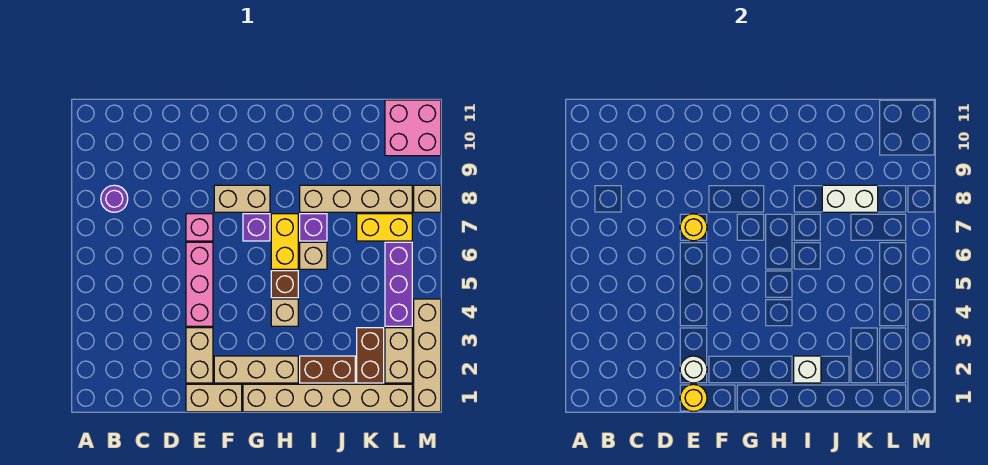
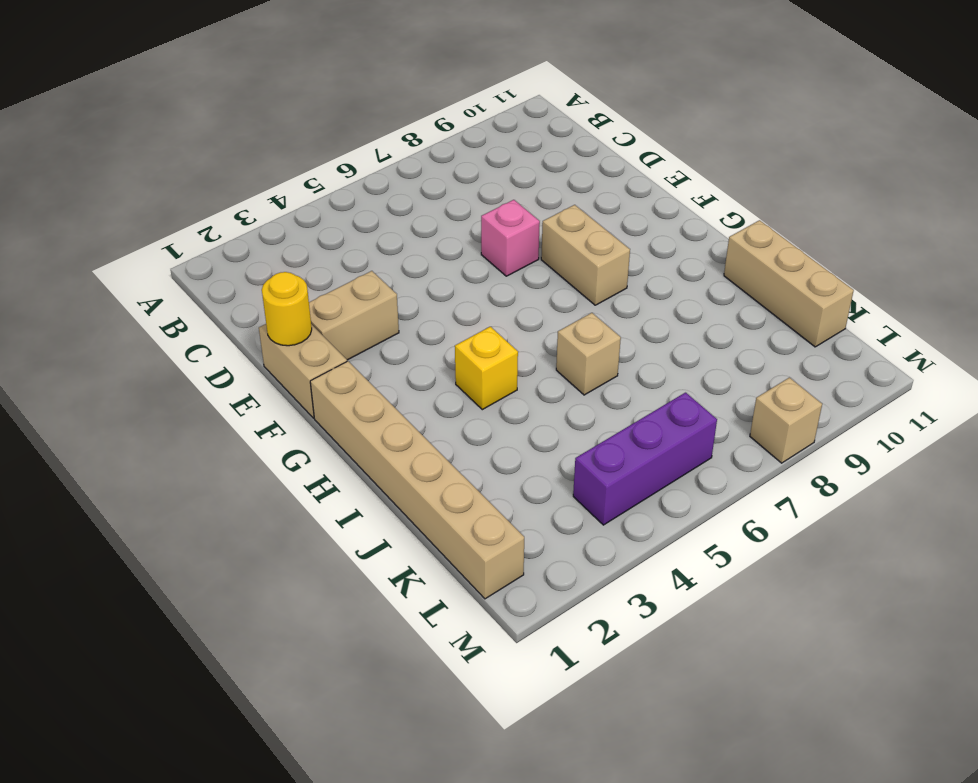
yellow 1x1 brick [455,327,518,410] -> tan 1x1 brick [271,299,298,326]
tan 1x3 brick [724,220,854,347] -> tan 1x3 brick moved to [214,356,298,383]
none -> purple 1x1 round brick [101,185,128,212]
none -> pink 1x3 brick [186,242,213,326]
none -> purple 1x1 brick [243,214,270,241]

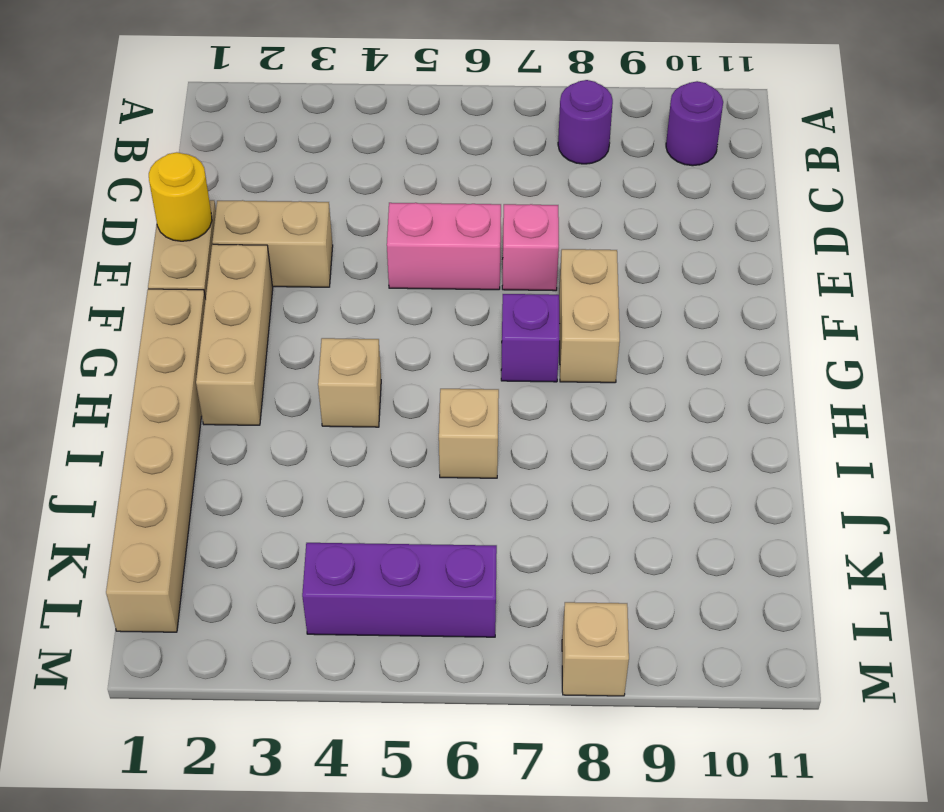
purple 1x1 round brick [666,81,723,166] -> none
pink 1x2 brick [387,203,501,290] -> pink 1x3 brick [186,242,213,326]
none -> brown 1x1 brick [271,271,298,298]
none -> yellow 1x2 brick [271,214,298,269]
none -> brown 1x2 brick [300,356,355,383]

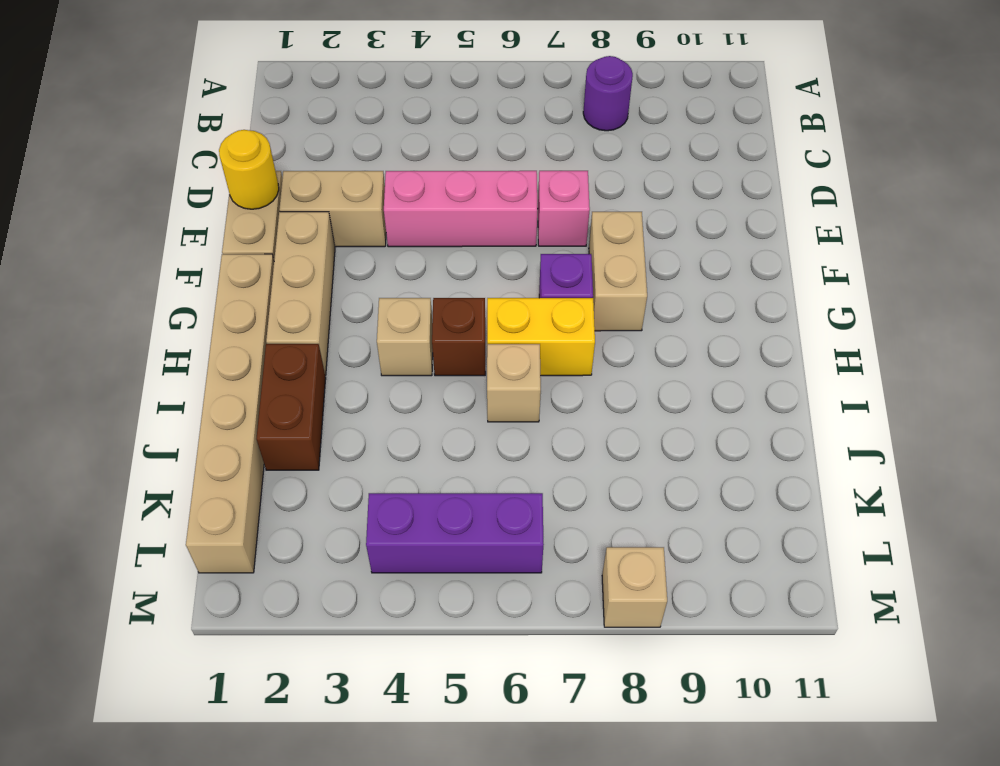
none -> purple 1x1 brick [300,214,327,241]
none -> tan 1x4 brick [300,185,412,212]
none -> brown 1x2 brick [357,328,384,383]

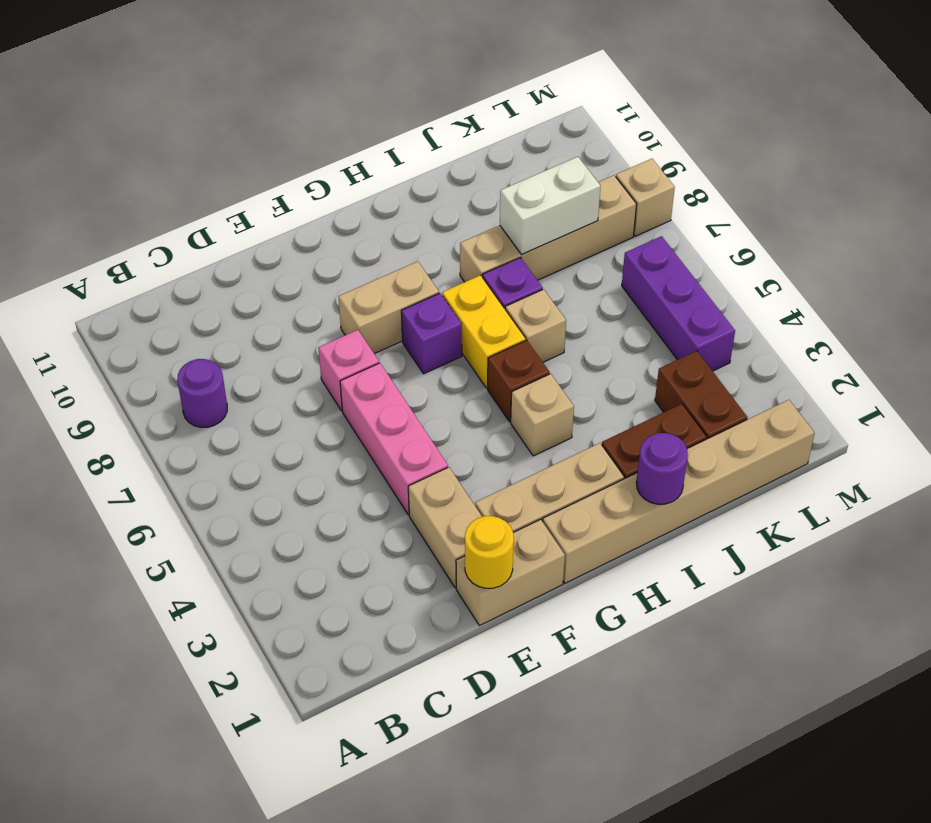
purple 1x1 round brick [636,433,688,504] -> none
none -> yellow 1x2 brick [357,214,412,241]
none -> tan 1x2 brick [385,328,412,383]
none -> pink 2x2 brick [385,100,441,156]

